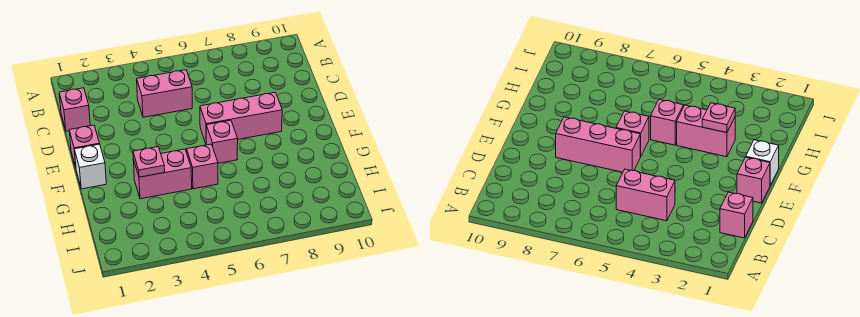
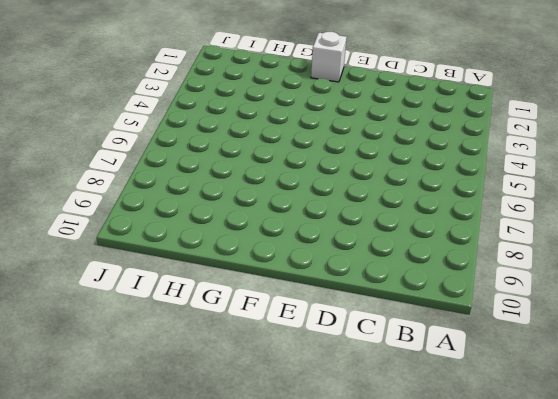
none -> pink 1x1 brick [59,88,90,131]
none -> pink 1x2 brick [137,70,192,117]

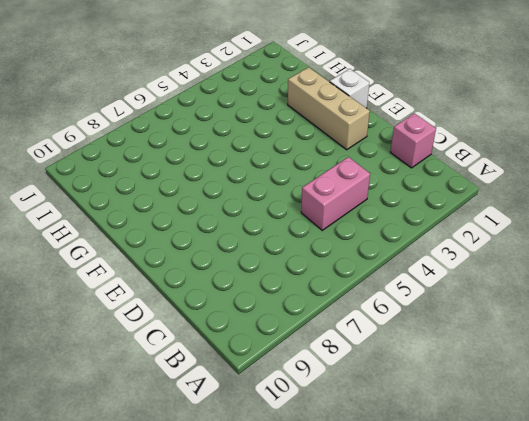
tan 1x3 brick [288,67,370,150] -> none
none -> pink 1x1 brick [69,125,100,167]
none -> pink 1x3 brick [200,92,282,143]

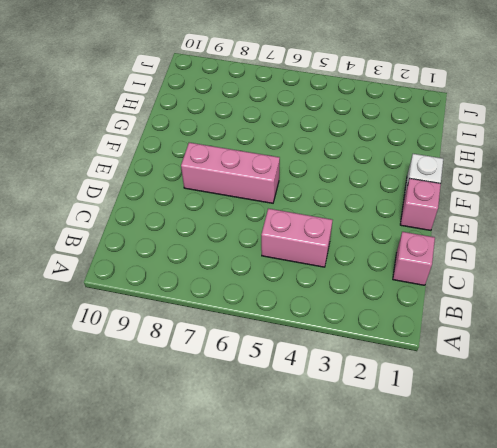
none -> pink 1x1 brick [206,120,238,163]
none -> pink 1x2 brick [133,149,192,199]

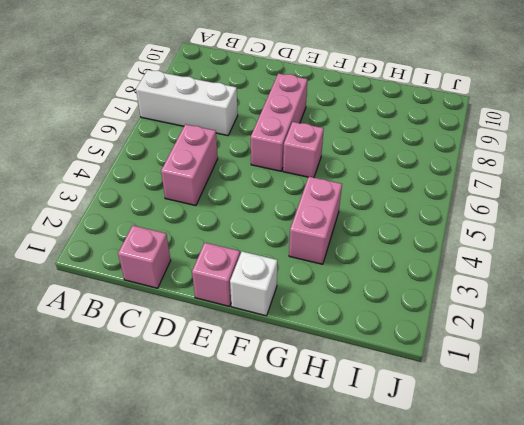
white 1x3 brick [136,70,238,136] -> none
none -> pink 1x1 brick [187,144,218,189]
none -> pink 1x1 plate [133,147,165,177]

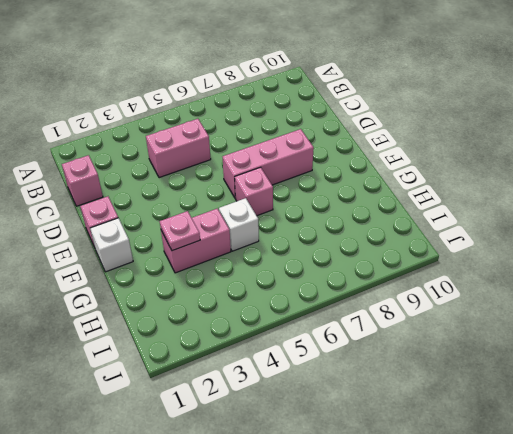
white 1x1 brick [219,198,259,251] -> pink 1x1 brick [187,144,218,189]

